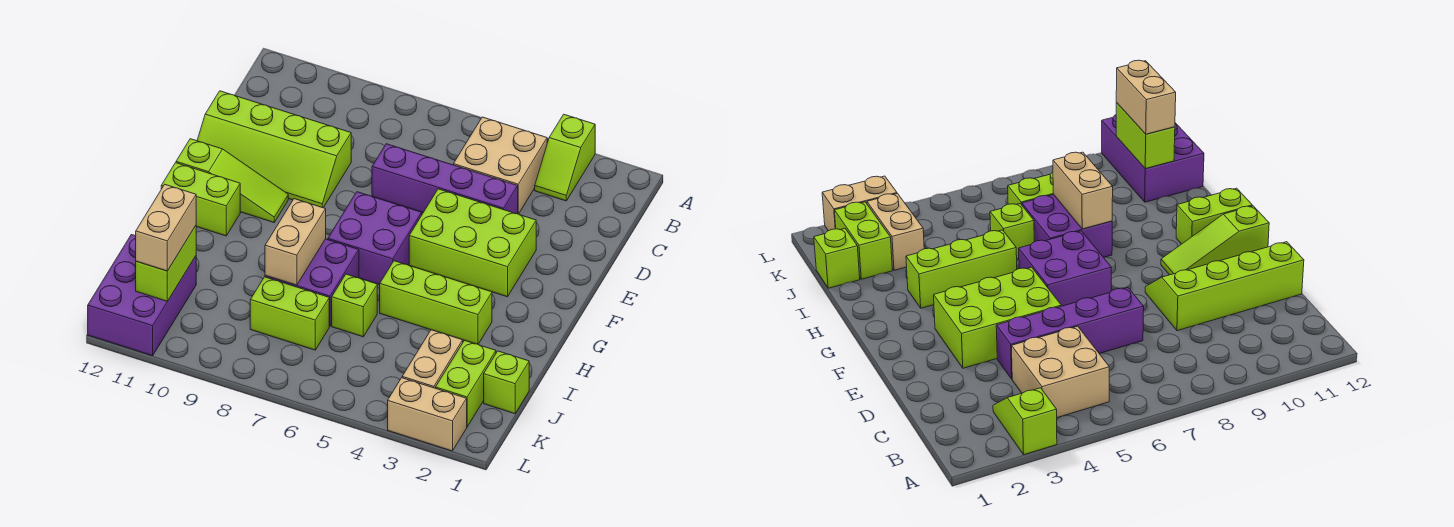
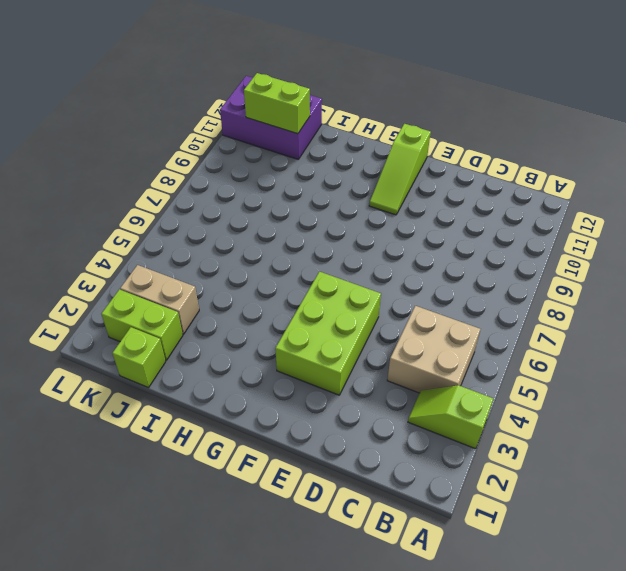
none -> purple 1x4 brick [372,144,518,214]
none -> lime 2x4 slope [197,91,351,208]
none -> purple 2x2 brick [328,192,422,285]

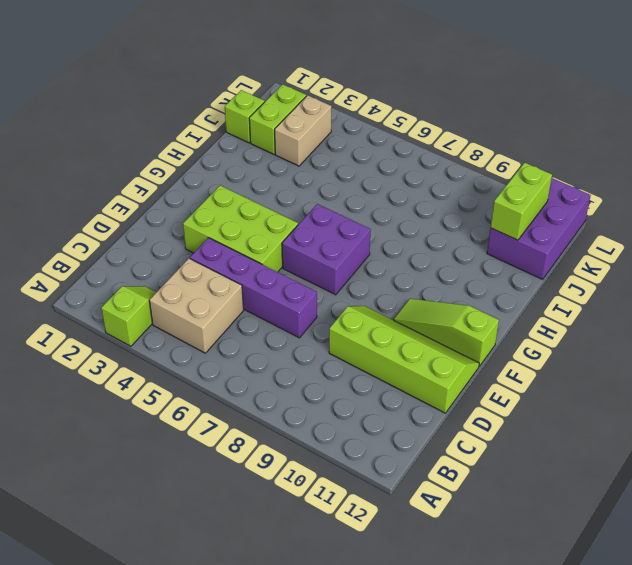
none -> lime 1x2 brick [161,163,240,236]
none -> lime 1x3 brick [380,261,492,344]
none -> purple 2x2 brick [265,239,359,326]

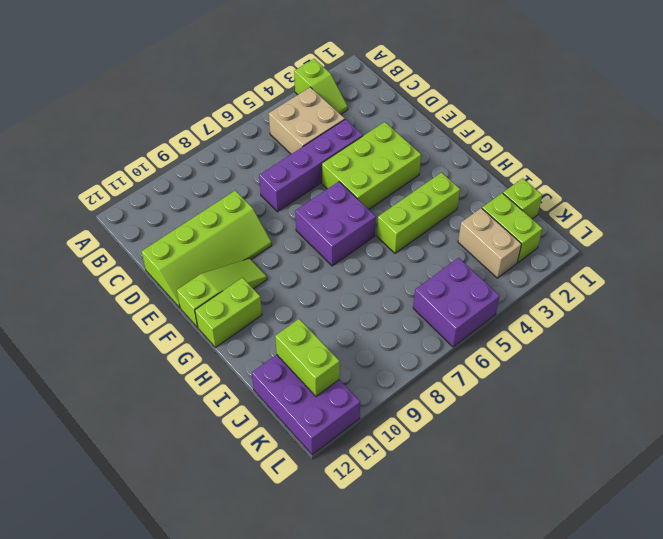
purple 2x2 brick [413,258,500,347] -> purple 2x2 brick moved to [265,239,359,326]
none -> lime 1x1 brick [332,274,377,337]
none -> lime 1x2 brick [250,277,329,350]
none -> tan 1x2 brick [388,378,467,451]

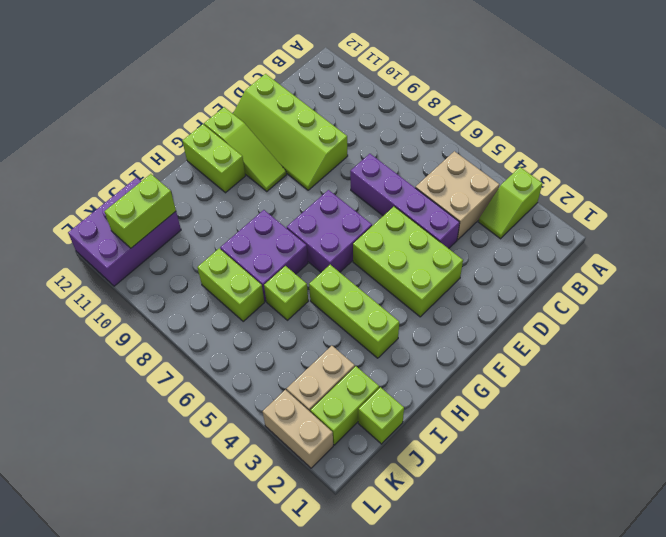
none -> tan 1x2 brick [265,199,326,285]
none -> tan 1x2 brick [136,185,196,271]

